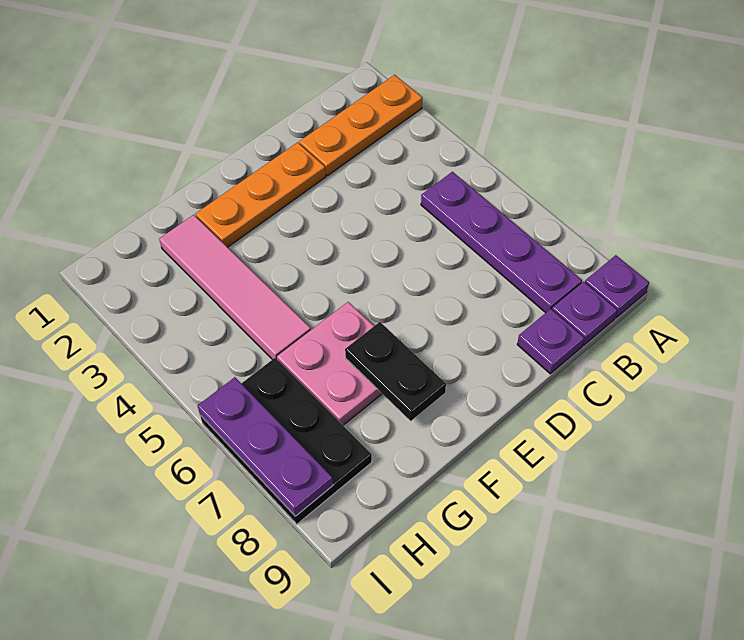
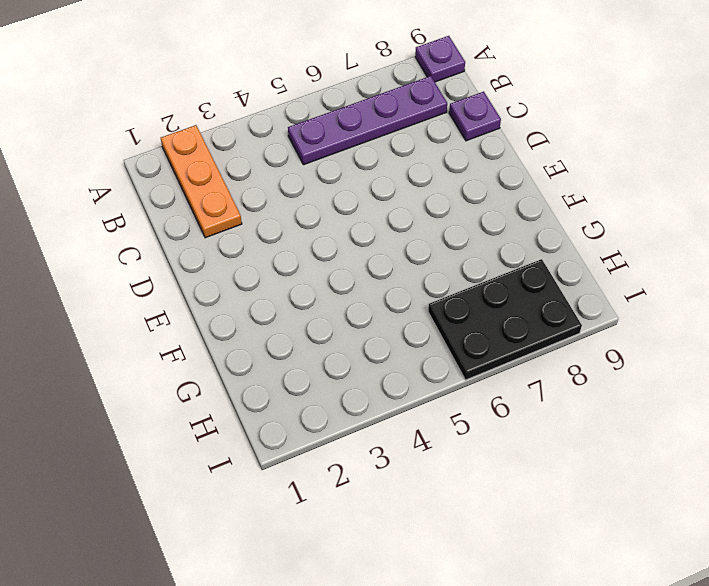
none -> purple 1x1 plate [552,282,617,345]
none -> orange 1x3 plate [196,142,326,247]

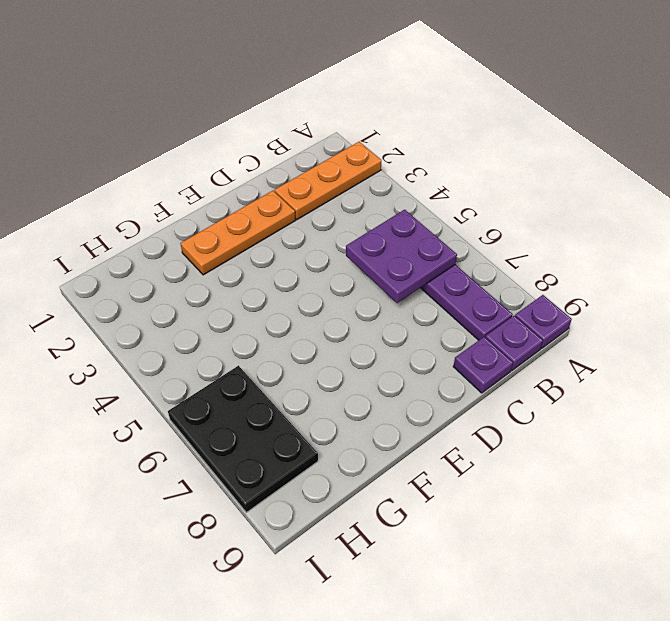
purple 2x2 plate [346,210,457,303] -> none
none -> pink 2x2 plate [277,302,382,425]
none -> pink 1x4 tile [159,215,311,360]

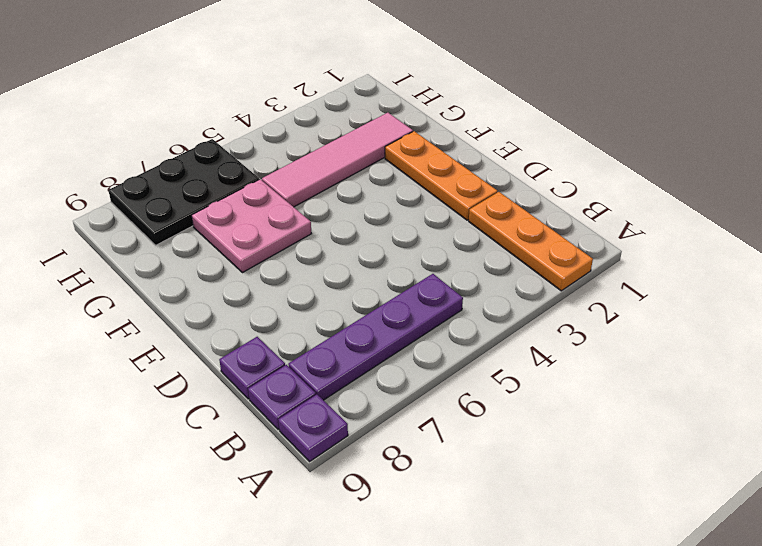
none -> black 1x2 plate [345,322,446,421]
none -> purple 1x3 plate [198,377,333,516]

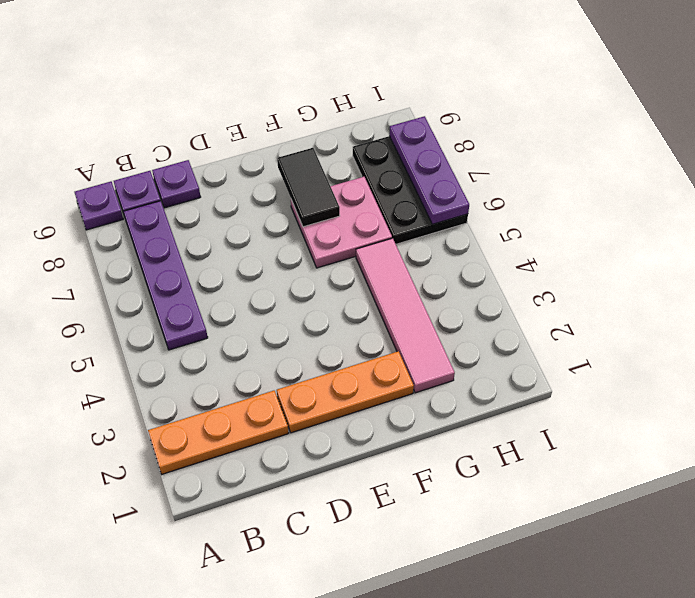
black 1x2 tile [277,148,340,227] -> black 1x2 plate [345,322,446,421]

